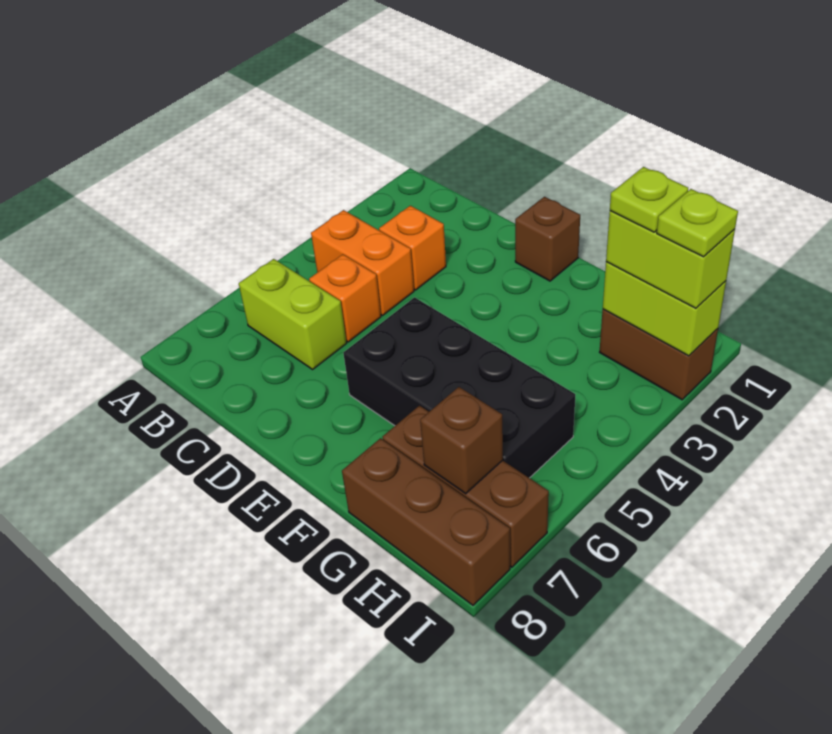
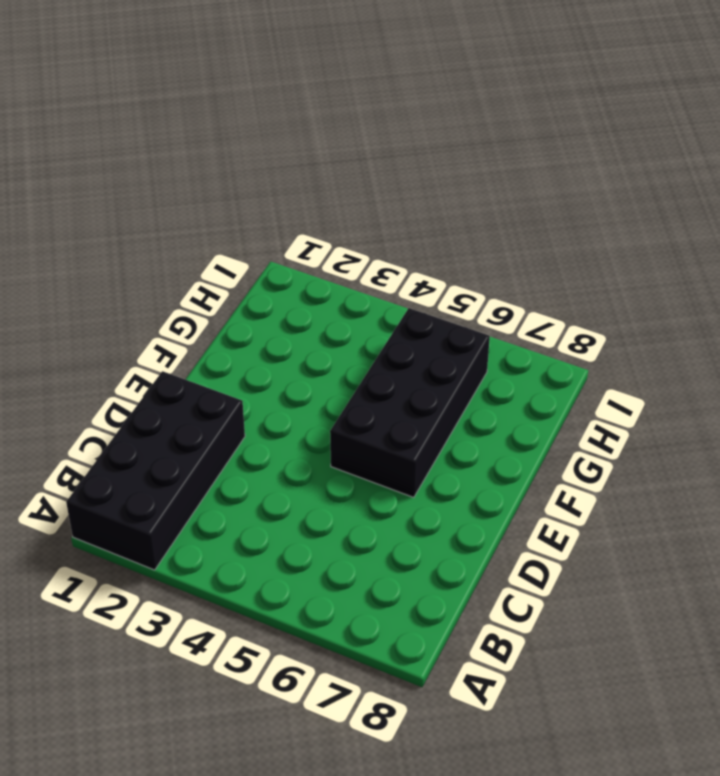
black 2x4 brick [66,371,245,570] -> none
none -> orange 1x2 brick [311,210,414,315]
none -> lime 1x2 brick [239,259,347,369]
none -> orange 1x1 brick [379,206,446,290]

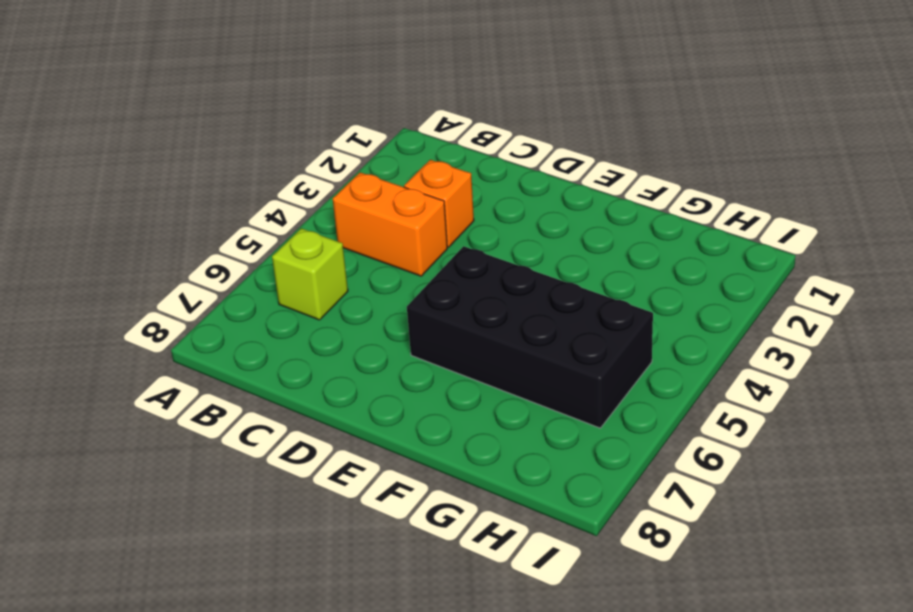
lime 1x1 brick [272,228,348,320] -> lime 1x2 brick [239,259,347,369]
none -> orange 1x1 brick [309,254,381,342]
none -> brown 1x1 brick [515,197,580,281]
none -> brown 1x3 brick [383,406,549,567]

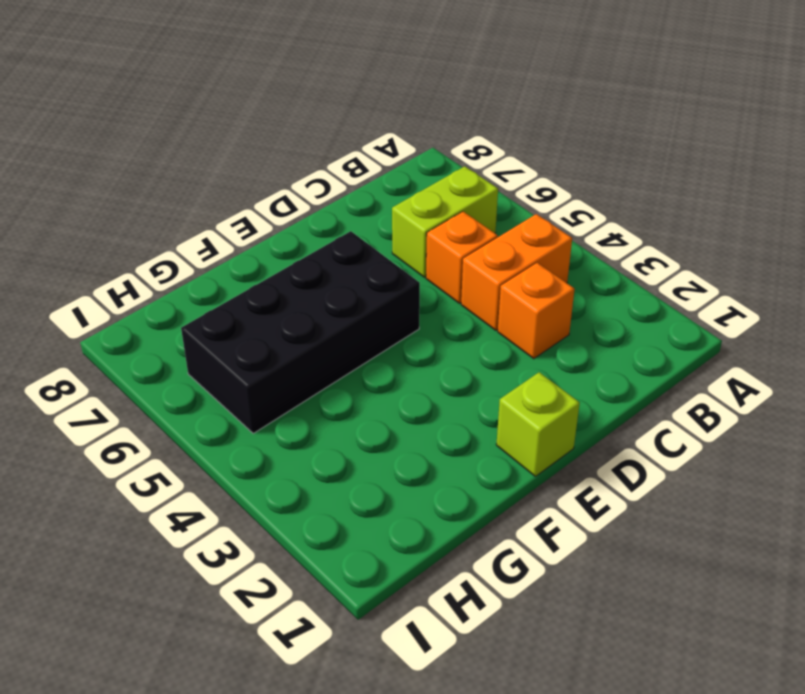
lime 1x1 brick [496,372,580,476] -> brown 1x1 brick [515,197,580,281]
none -> brown 1x3 brick [383,406,549,567]
none -> brown 1x3 brick [342,438,510,605]
none -> brown 1x2 brick [600,309,718,400]

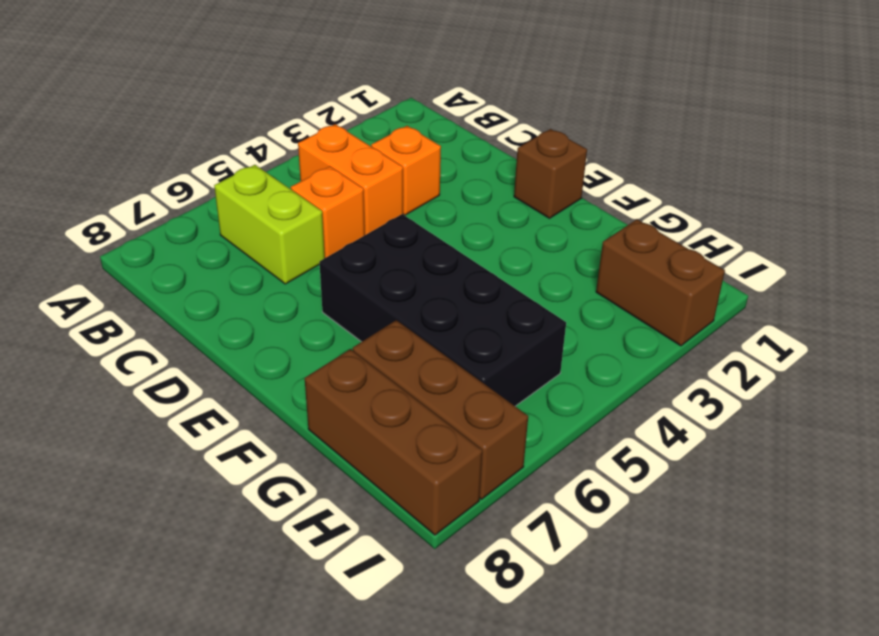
none -> lime 1x2 brick [603,262,726,356]
none -> brown 1x1 brick [420,387,503,494]
none -> lime 1x2 brick [606,211,735,308]

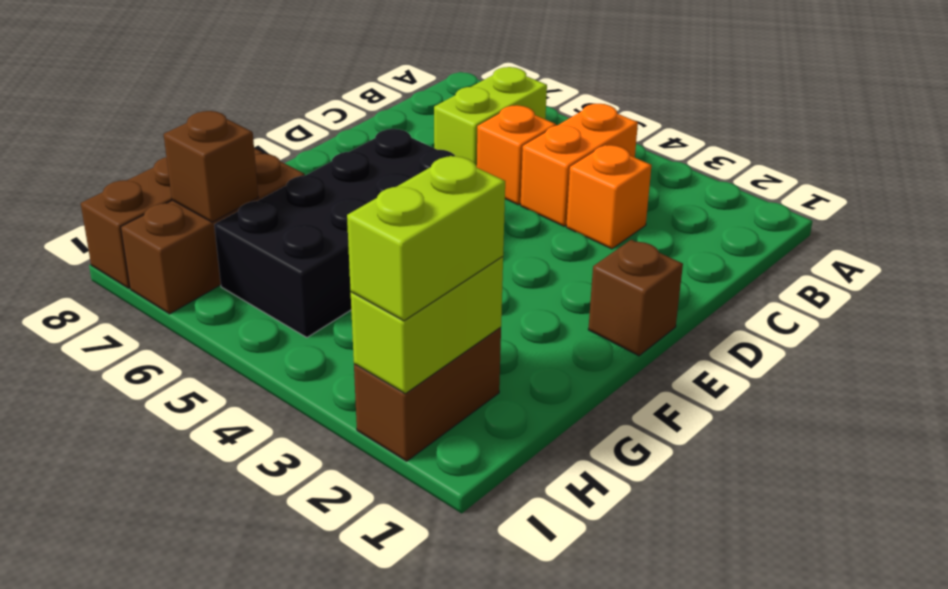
none -> lime 1x1 plate [610,167,688,232]
none -> lime 1x1 plate [657,189,738,257]

